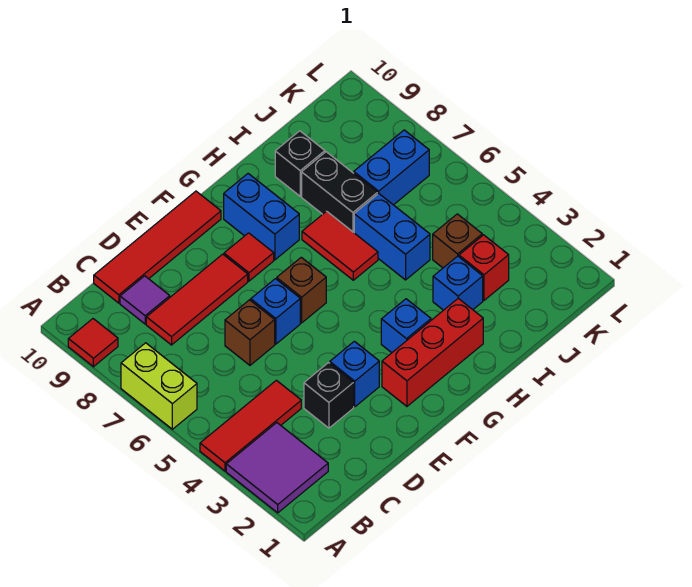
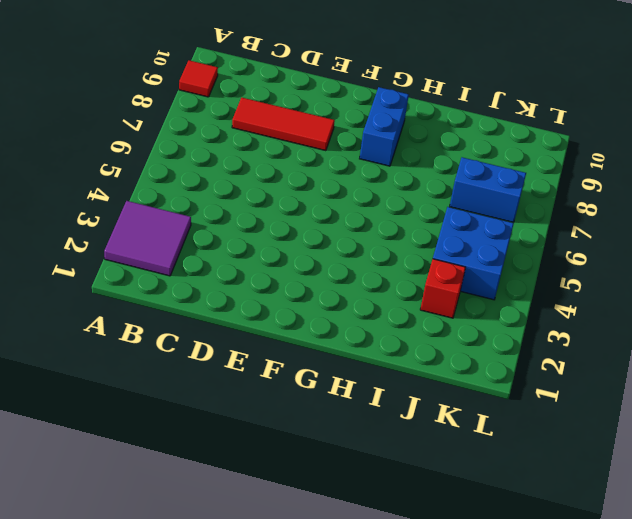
blue 2x2 brick [433,207,514,300] -> brown 1x1 brick [433,214,482,268]
none -> red 1x3 tile [200,380,301,471]
none -> lime 1x2 brick [121,343,197,429]
none -> purple 1x1 tile [120,276,170,324]

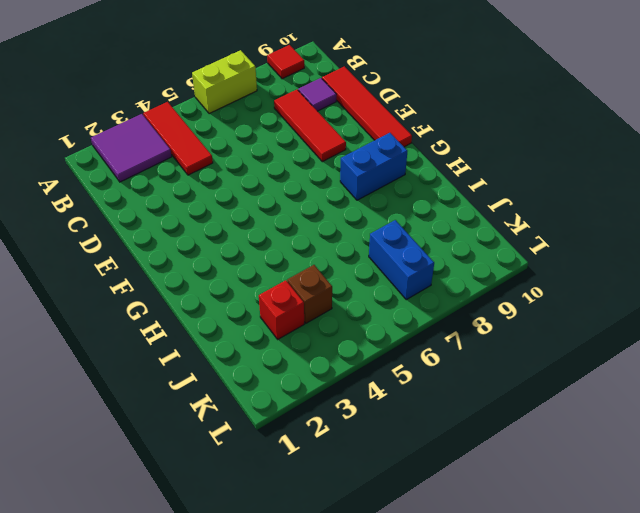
none -> black 1x1 brick [304,363,354,428]
none -> brown 1x1 brick [225,300,275,365]
none -> blue 1x1 brick [330,341,379,407]

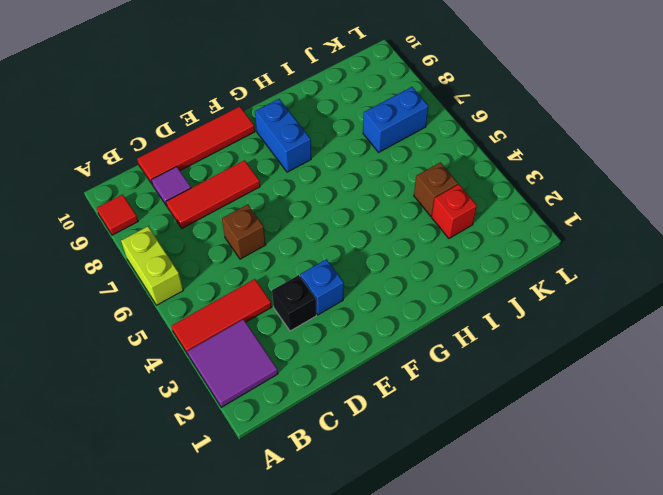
none -> blue 1x1 brick [251,279,300,344]
none -> red 1x3 brick [382,298,483,406]
none -> brown 1x1 brick [277,257,326,323]

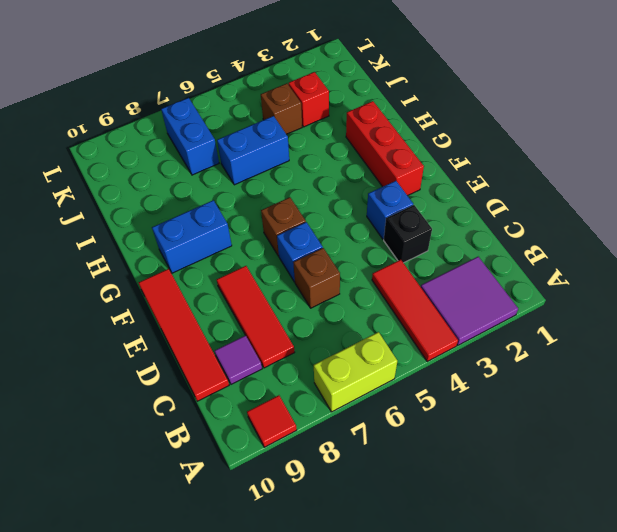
none -> red 1x1 tile [224,233,274,281]
none -> blue 1x1 brick [381,299,431,353]
none -> red 1x2 tile [302,211,378,280]

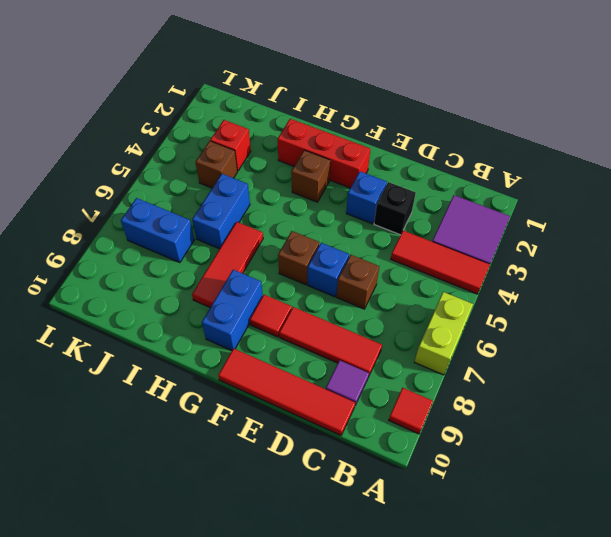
brown 1x1 brick [291,150,330,202] -> blue 1x1 brick [381,299,431,353]
red 1x3 tile [192,222,263,307] -> red 1x2 tile [302,211,378,280]
none -> blue 1x1 brick [433,256,483,310]
none -> black 1x2 brick [302,152,378,232]
none -> black 1x1 brick [275,131,325,196]

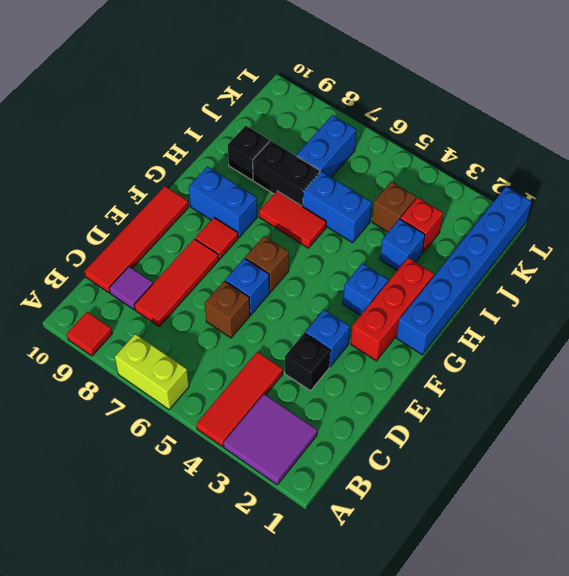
blue 1x6 brick [397,186,532,354] -> none

